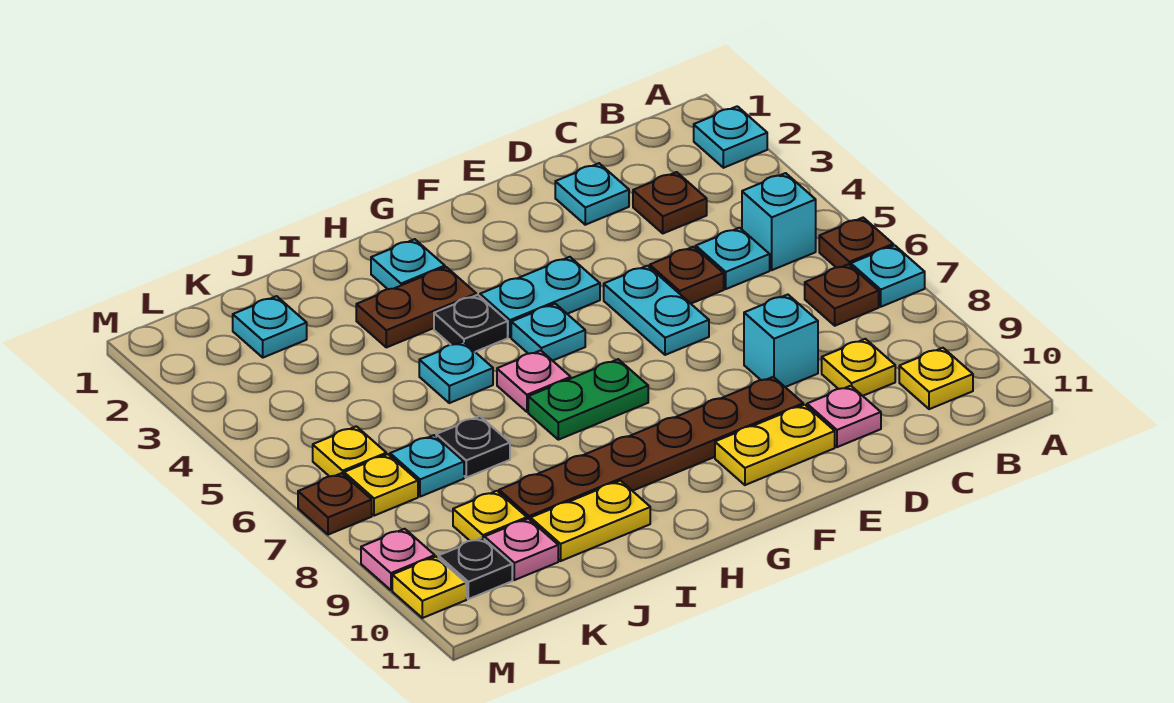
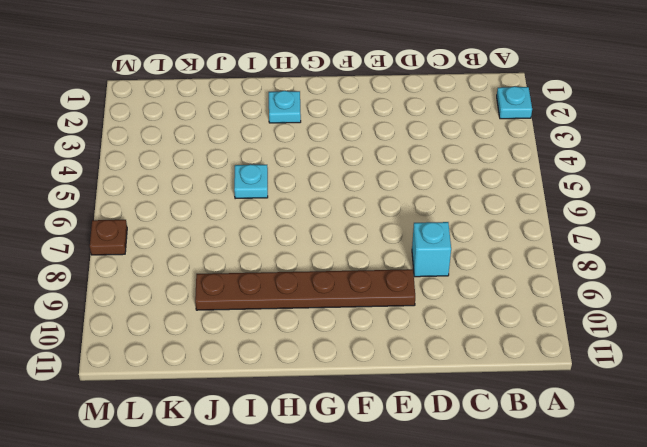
none -> brown 1x1 plate [819,218,893,268]
none -> cyan 1x1 plate [851,245,925,307]
none -> cyan 1x1 brick [742,173,816,270]
none -> brown 1x1 plate [805,264,879,326]

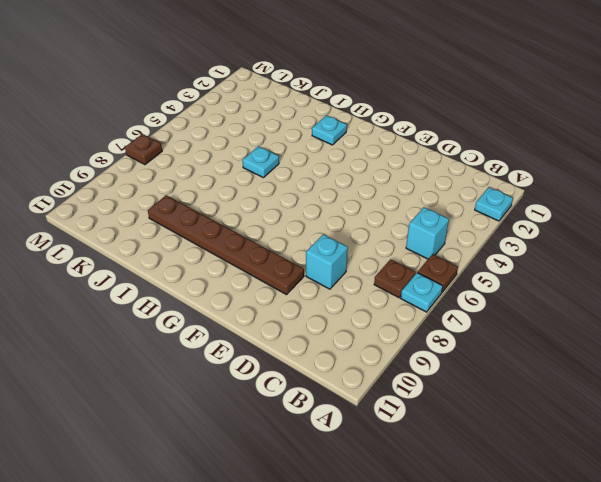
none -> yellow 1x1 plate [899,348,973,409]
none -> brown 1x1 plate [633,172,707,233]
none -> cyan 1x1 plate [696,228,770,289]
none -> yellow 1x1 plate [822,339,895,396]

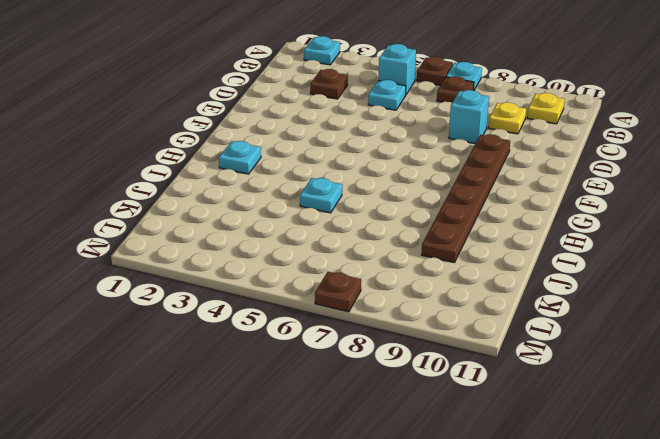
none -> cyan 1x1 plate [555,163,629,225]
none -> brown 1x1 plate [650,247,724,304]
none -> pink 1x1 plate [807,386,881,447]
none -> cyan 1x2 plate [604,266,709,355]

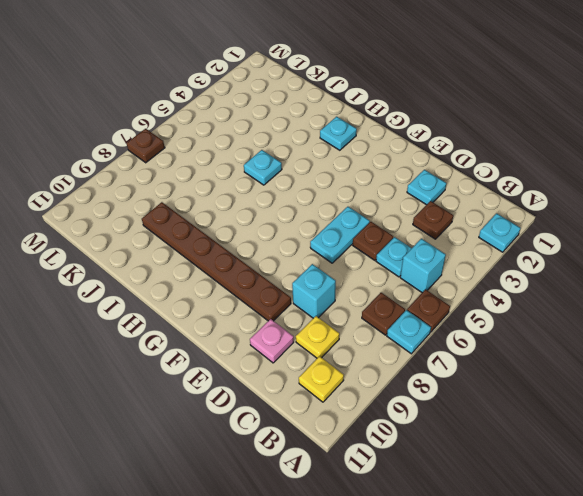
none -> yellow 1x2 plate [715,405,835,485]
none -> cyan 1x2 plate [480,257,600,337]
none -> cyan 1x1 plate [511,304,585,361]
none -> green 1x2 plate [528,359,648,440]

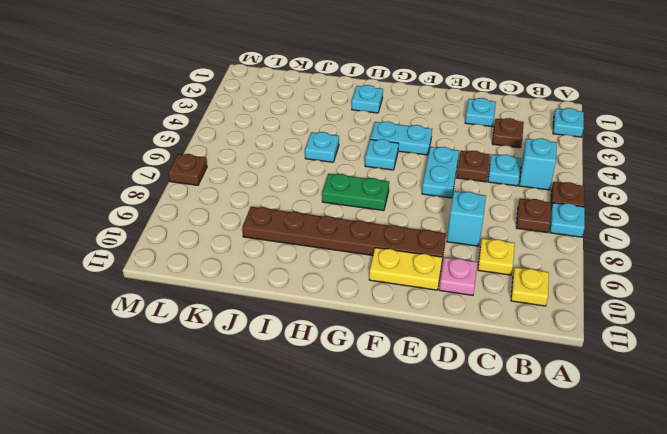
none -> brown 1x2 plate [356,267,476,347]
none -> black 1x1 plate [434,295,508,352]
none -> pink 1x1 plate [497,350,571,412]
none -> yellow 1x2 plate [531,481,650,561]

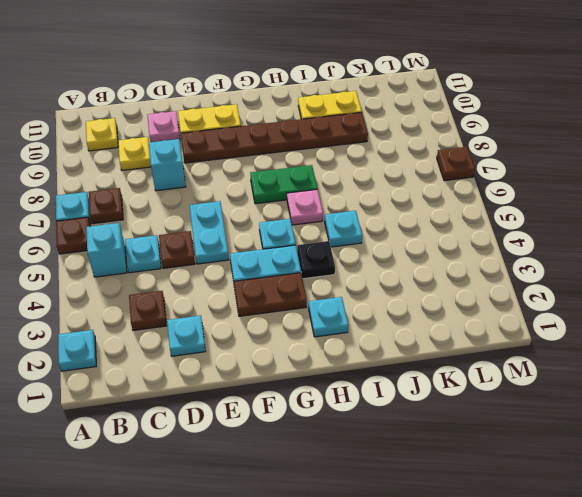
brown 1x2 plate [234,273,307,316] -> brown 1x2 plate moved to [356,267,476,347]
none -> black 1x1 plate [436,416,510,478]
none -> cyan 1x1 plate [233,296,307,358]
none -> cyan 1x1 plate [390,435,464,497]
none -> yellow 1x1 plate [453,491,527,541]

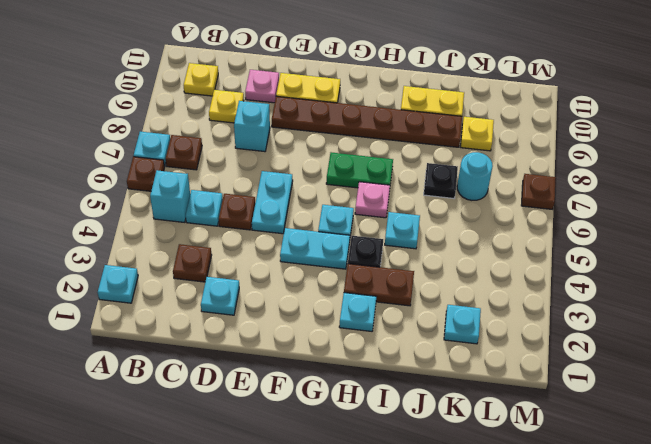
cyan 1x1 round brick [457,152,493,200] -> cyan 1x1 plate [390,435,464,497]
none -> pink 1x1 plate [485,519,558,580]
none -> yellow 1x1 plate [313,426,386,476]
none -> yellow 1x1 plate [344,454,418,516]
none -> black 1x1 plate [438,538,512,599]

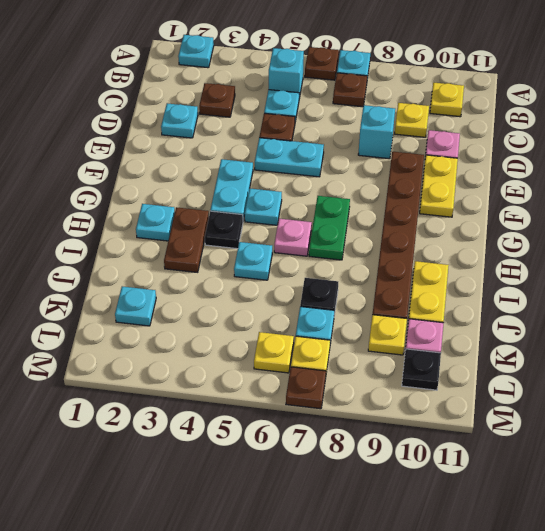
none -> pink 1x1 plate [361,529,435,590]
none -> yellow 1x1 plate [392,557,466,618]

